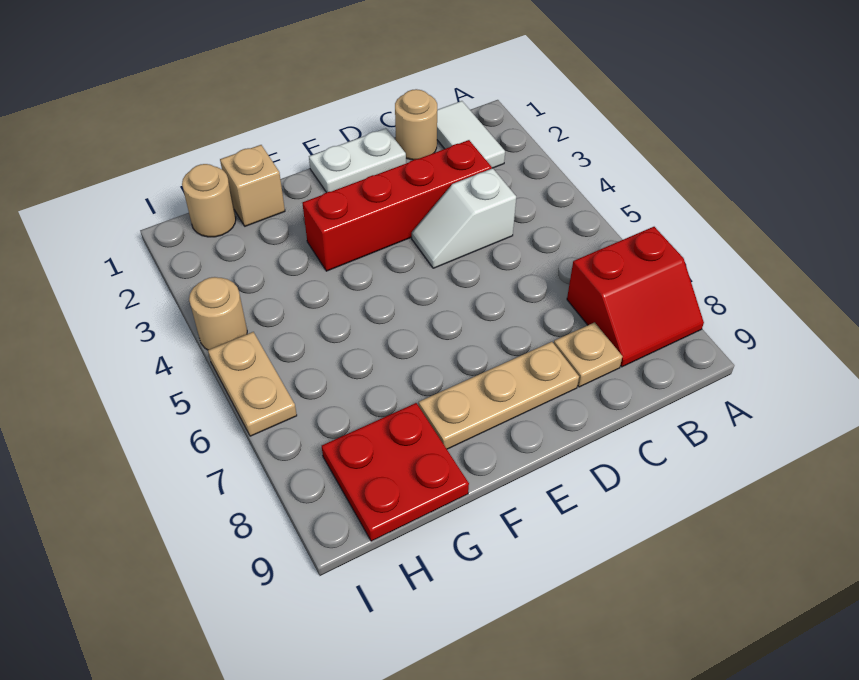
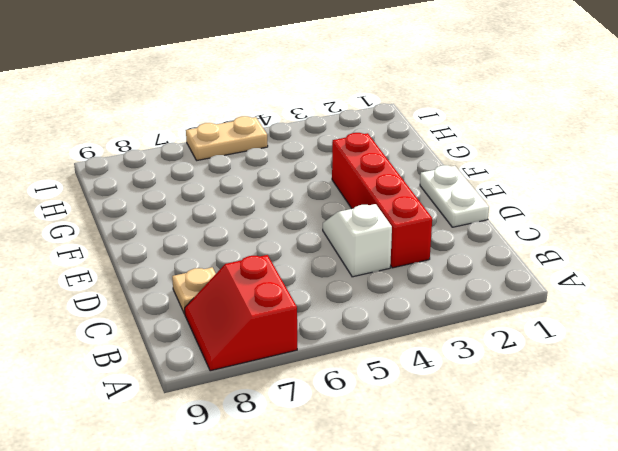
none -> white 1x2 tile [437,101,505,168]
none -> tan 1x1 round brick [395,89,437,160]
none -> tan 1x3 plate [419,342,579,449]

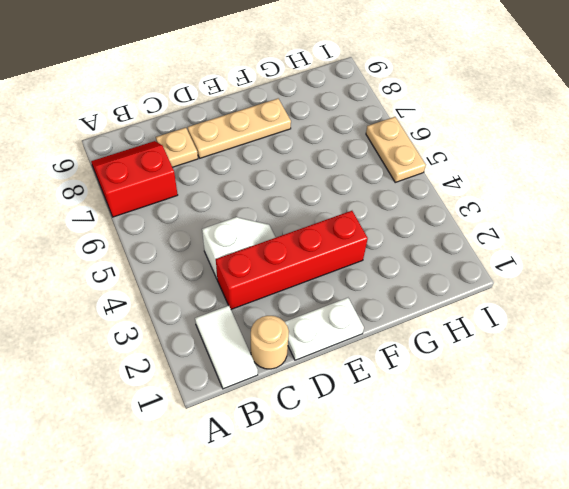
none -> tan 1x1 brick [220,145,285,226]
none -> red 2x2 plate [322,403,469,541]
none -> tan 1x1 round brick [182,164,236,237]

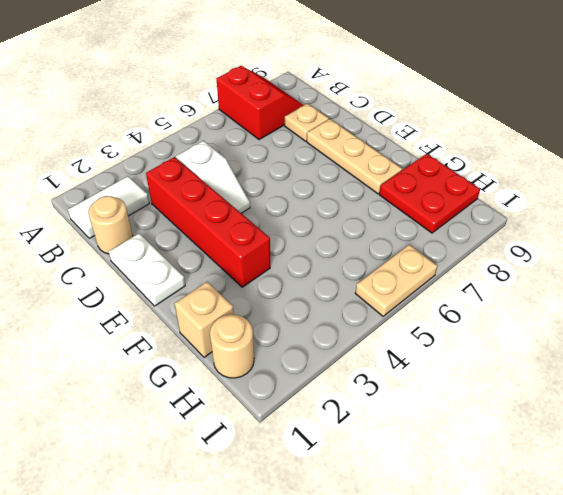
none -> tan 1x1 round brick [189,277,247,350]

